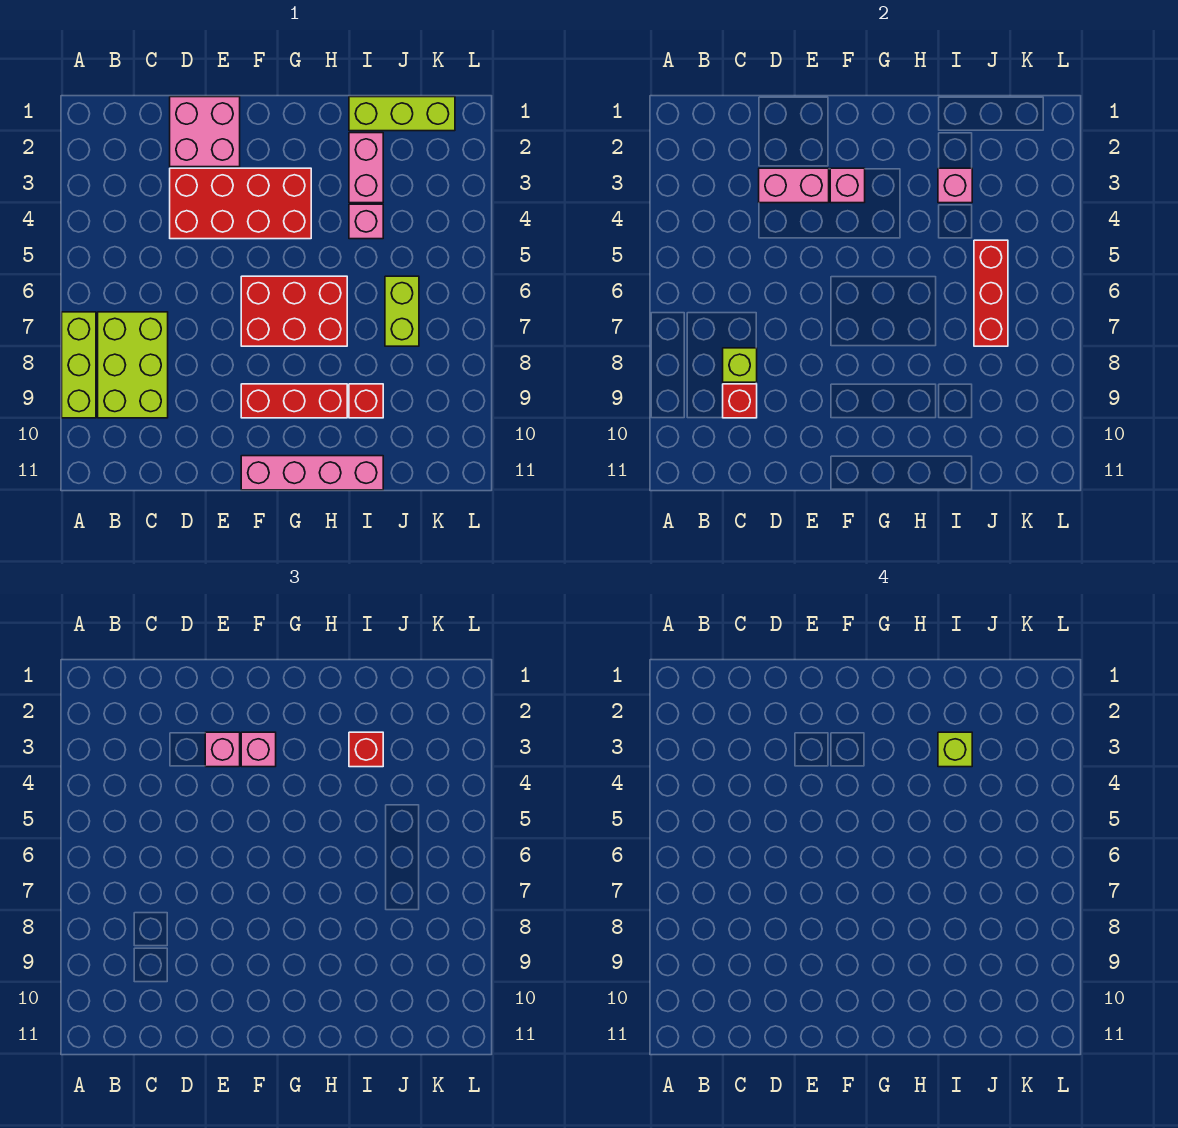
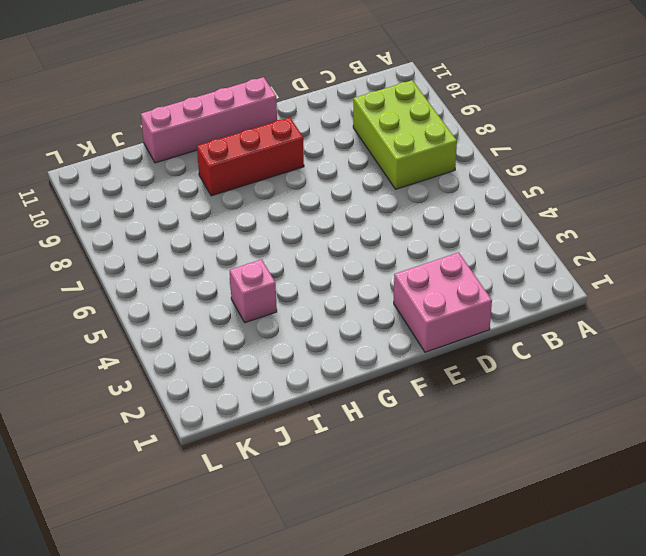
none -> lime 1x3 brick [62,312,96,418]
none -> red 2x4 brick [170,168,311,239]
none -> red 2x3 brick [241,276,347,346]

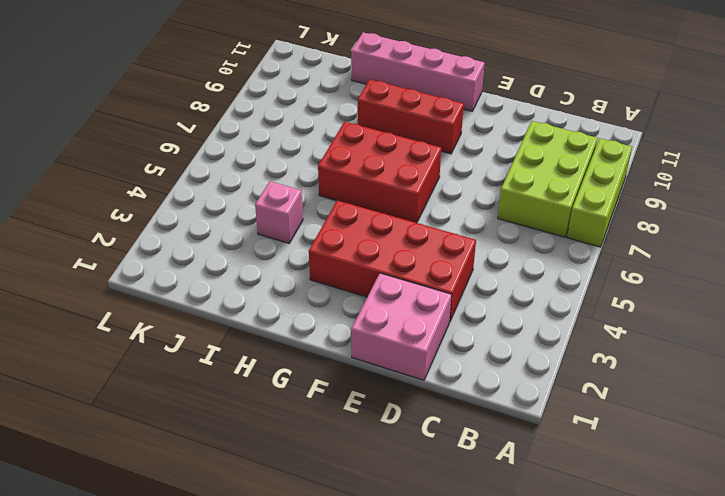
none -> lime 1x3 brick [349,97,455,131]
none -> pink 1x2 brick [349,133,383,203]
none -> red 1x1 brick [349,384,383,418]

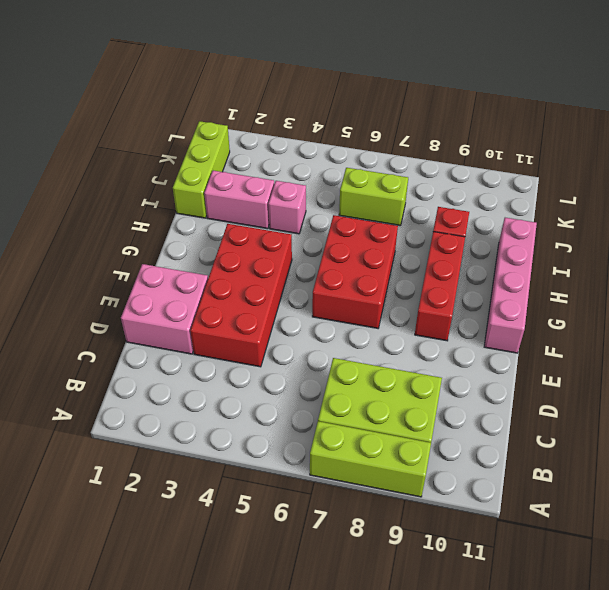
none -> lime 1x1 brick [723,348,757,382]
none -> red 1x1 brick [723,384,757,418]
none -> pink 1x2 brick [759,168,829,203]

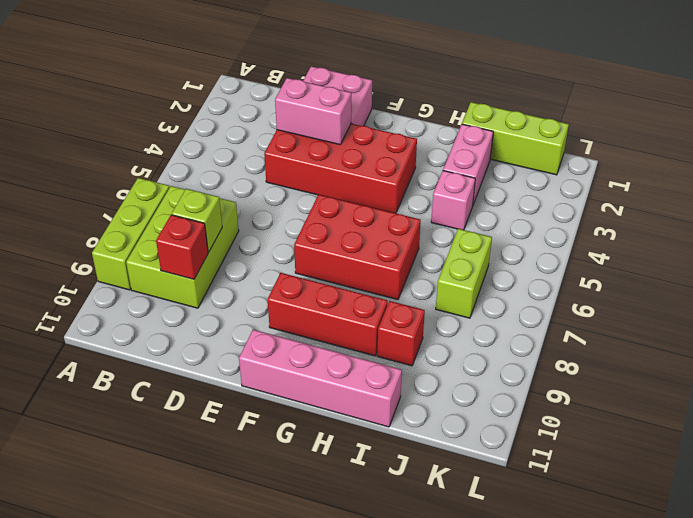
none -> pink 1x1 brick [830,168,865,203]
none -> pink 1x1 brick [938,168,972,203]
none -> red 1x3 brick [974,240,1008,346]

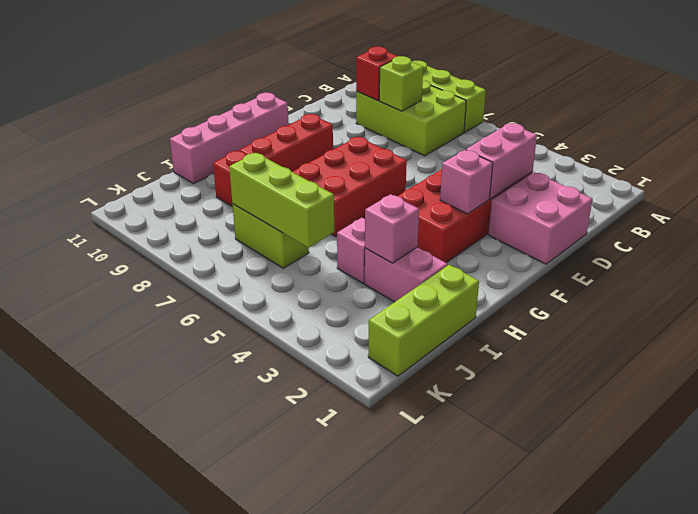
lime 1x3 brick [229,153,334,248] -> red 1x3 brick [974,240,1008,346]
none -> pink 1x1 brick [205,732,240,767]
none -> pink 1x1 brick [241,732,276,767]
none -> red 1x1 brick [349,732,383,767]

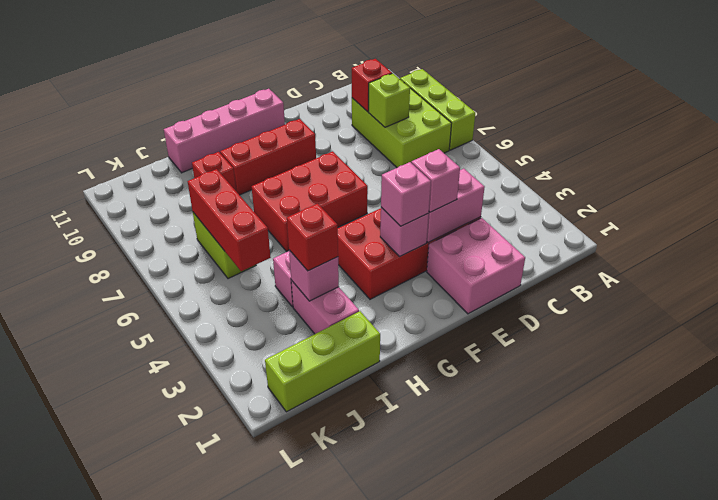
none -> lime 1x1 brick [938,732,972,767]

